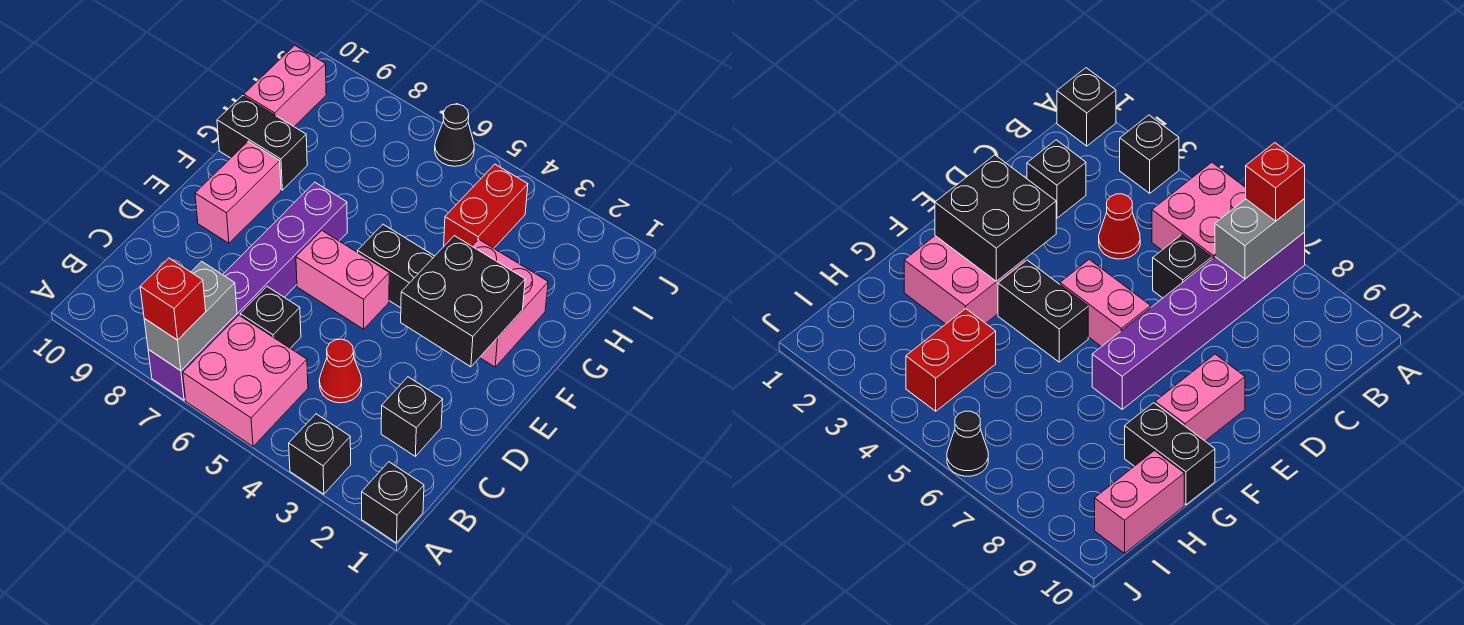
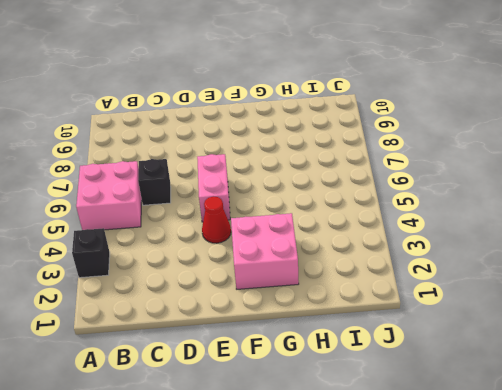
red 1x1 cone [202,197,231,243] -> red 1x1 cone moved to [319,339,362,403]
none -> black 1x1 brick [362,462,424,543]
none -> purple 1x6 brick [148,182,347,400]
none -> black 1x1 brick [381,377,443,456]

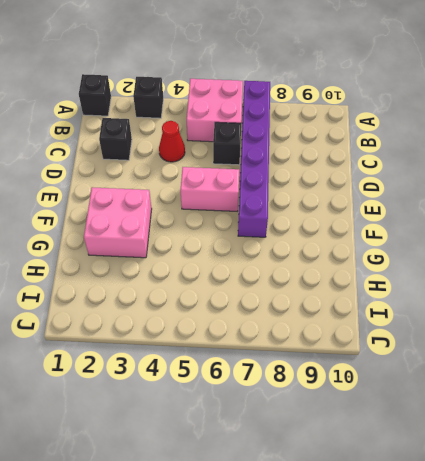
none -> pink 1x2 brick [195,141,281,243]
none -> black 1x2 brick [358,224,434,308]
none -> black 1x2 brick [217,96,307,190]

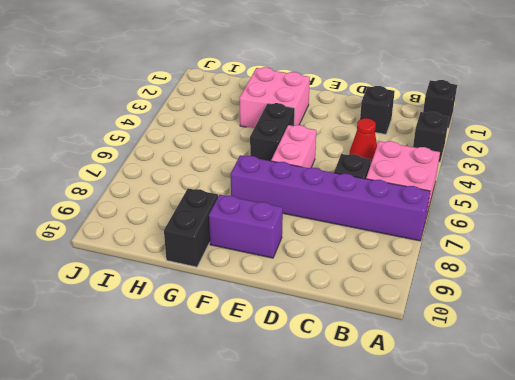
purple 1x2 brick [209,195,283,258] -> pink 1x2 brick [195,141,281,243]
none -> red 1x2 brick [444,164,528,248]
none -> pink 1x2 brick [244,45,326,126]
none -> black 1x1 cone [435,104,474,166]

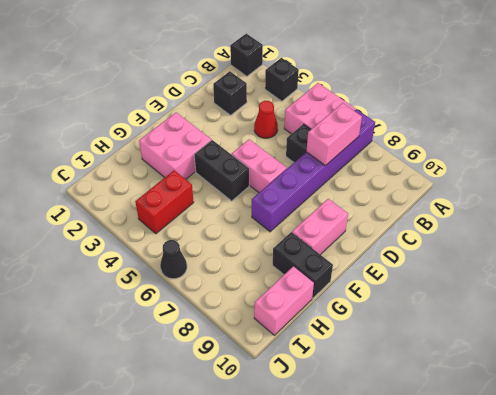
pink 1x2 brick [306,103,362,166] -> grey 1x2 brick [144,261,237,371]
none -> black 2x2 brick [401,236,525,367]
none -> red 1x1 brick [140,258,206,340]

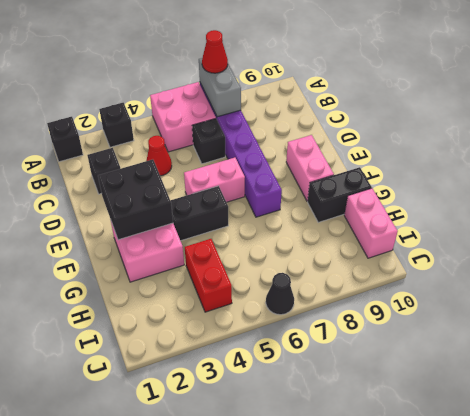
red 1x1 cone [202,30,228,73] -> red 1x1 brick [140,258,206,340]

